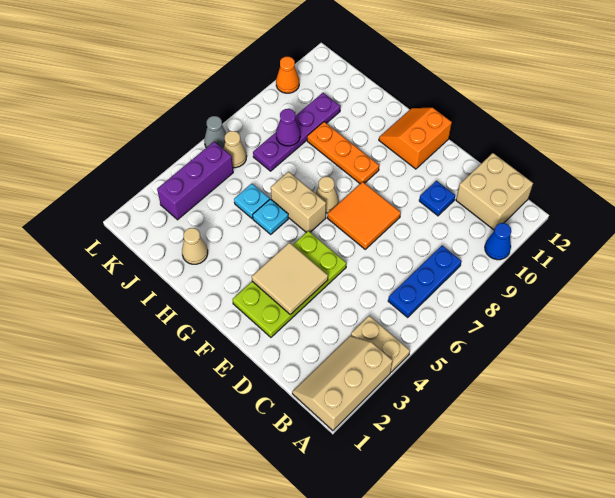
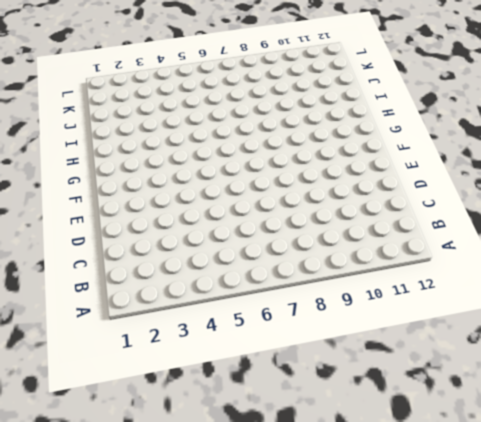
none -> tan 2x3 slope [292,336,393,431]
none -> tan 1x2 plate [351,316,410,372]
none -> blue 1x1 cone [485,223,511,260]

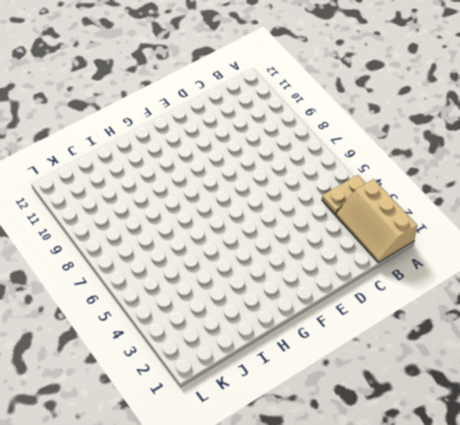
none -> blue 1x1 cone [485,223,511,260]
none -> blue 1x3 plate [388,246,462,317]
none -> tan 2x2 brick [456,153,533,230]

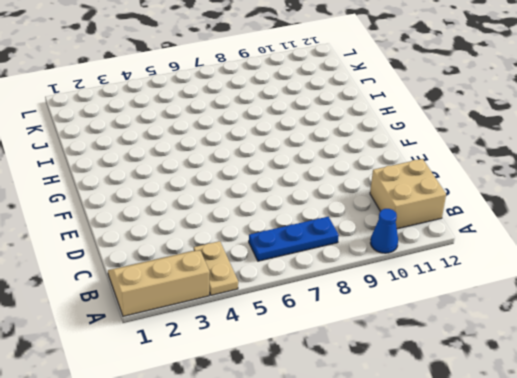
none -> blue 1x1 plate [419,181,455,216]
none -> lime 2x4 plate [232,231,346,337]
none -> orange 2x2 tile [327,182,401,249]

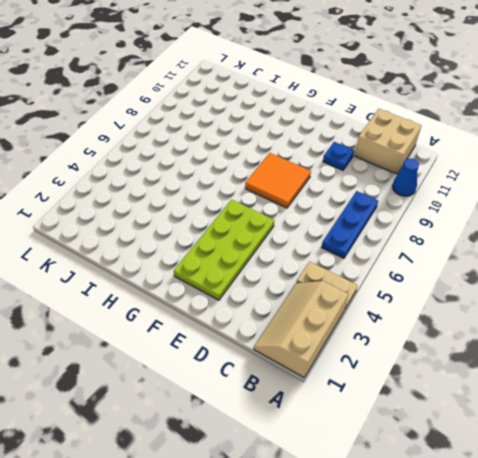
none -> orange 2x2 slope [379,108,452,169]
none -> tan 1x2 brick [271,172,326,232]
none -> tan 1x1 cone [316,176,339,213]

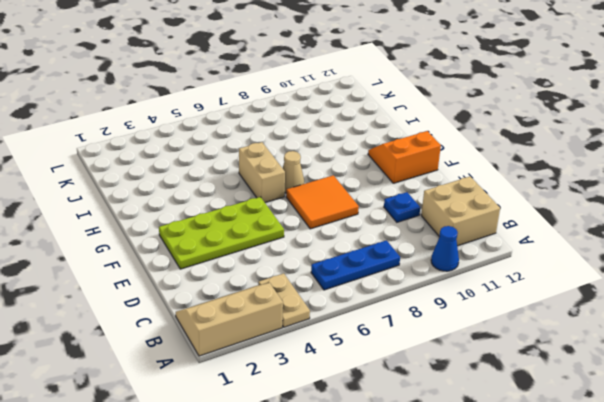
none -> orange 1x3 plate [307,122,379,184]
none -> cyan 1x1 plate [253,199,288,234]
none -> tan 1x1 cone [182,228,208,264]

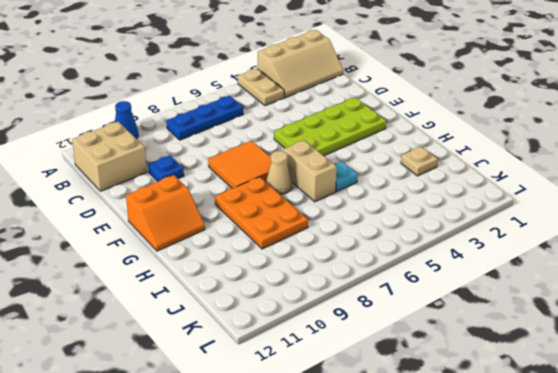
orange 2x3 plate [215,177,308,249] -> orange 1x3 plate [307,122,379,184]
tan 1x1 plate [401,147,438,176] -> tan 1x1 cone [182,228,208,264]
none -> cyan 1x1 plate [234,184,270,219]
none -> purple 1x4 plate [253,93,340,171]
none -> purple 1x3 brick [157,142,233,220]

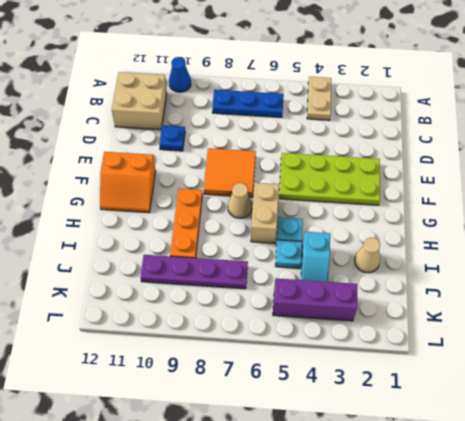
cyan 1x2 slope [301,232,330,282] -> none
none -> tan 2x3 slope [292,336,393,431]
none -> tan 1x1 cone [223,131,246,168]
none -> grey 1x1 cone [204,116,226,148]

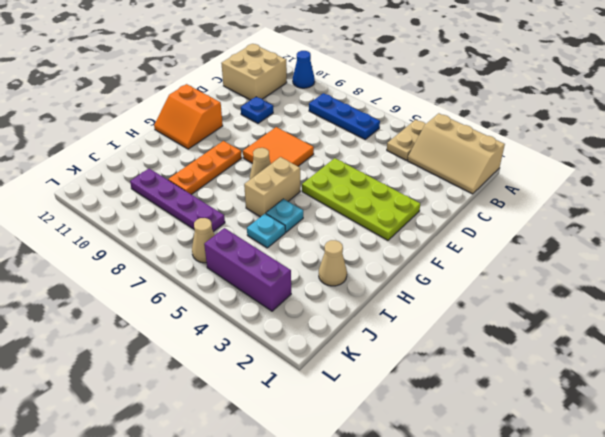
none -> grey 1x1 cone [204,116,226,148]
none -> orange 1x1 cone [276,57,299,93]
none -> tan 2x2 tile [252,243,328,315]

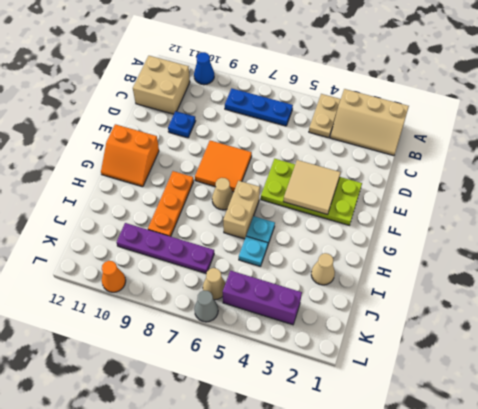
none -> purple 1x1 cone [276,109,300,146]

